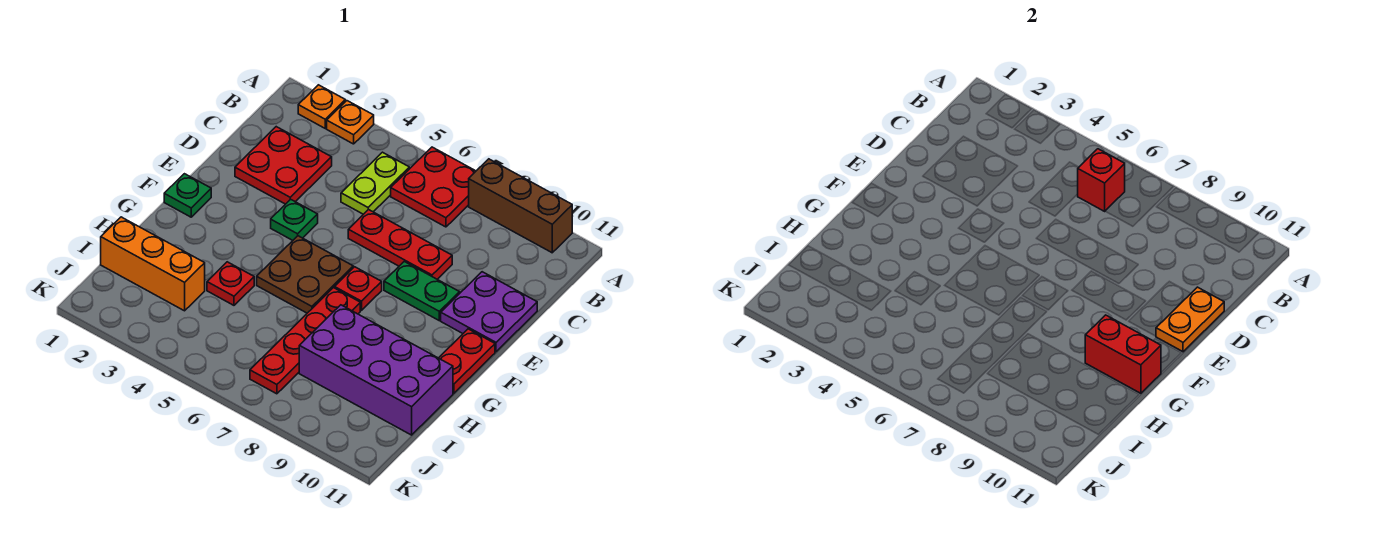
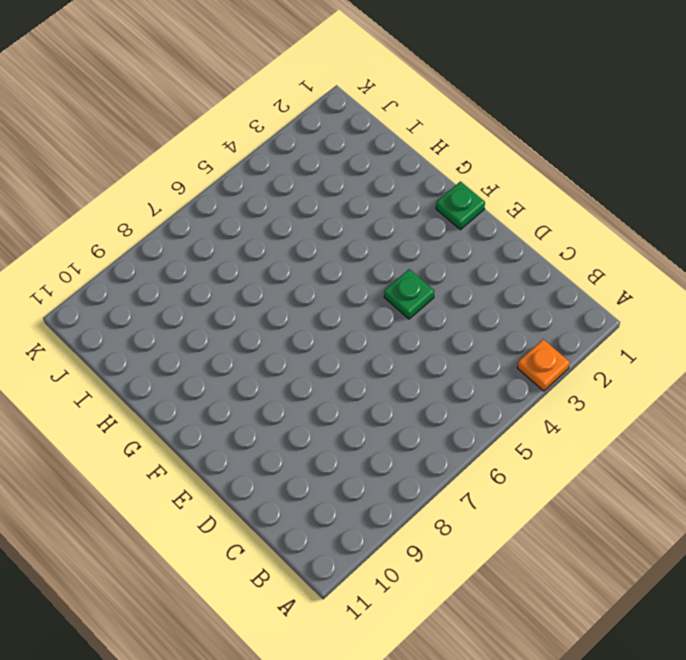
none -> orange 1x1 plate [298,85,345,128]
none -> red 2x2 plate [391,147,476,227]
none -> brown 1x3 brick [469,159,572,253]

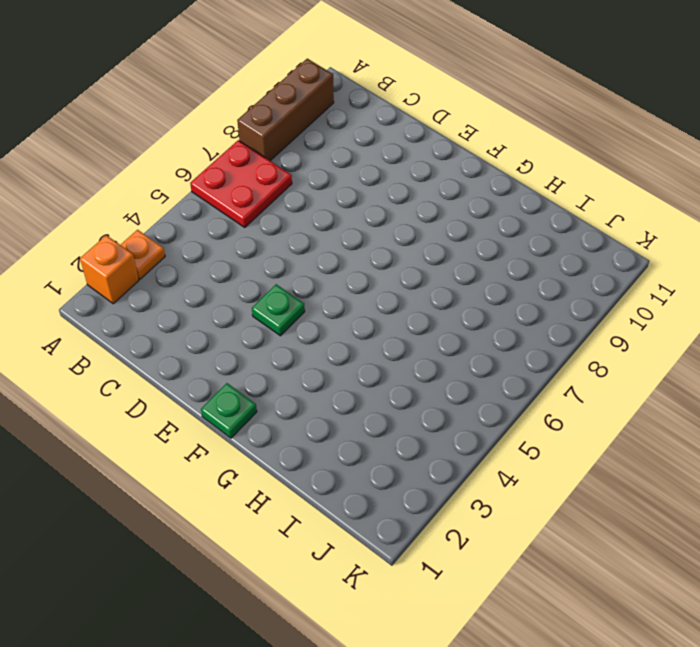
orange 1x1 brick [80,235,139,304] -> orange 1x1 plate [298,85,345,128]
none -> lime 1x2 plate [341,152,409,214]
none -> red 2x2 plate [235,127,332,204]
none -> red 1x3 plate [348,209,452,279]

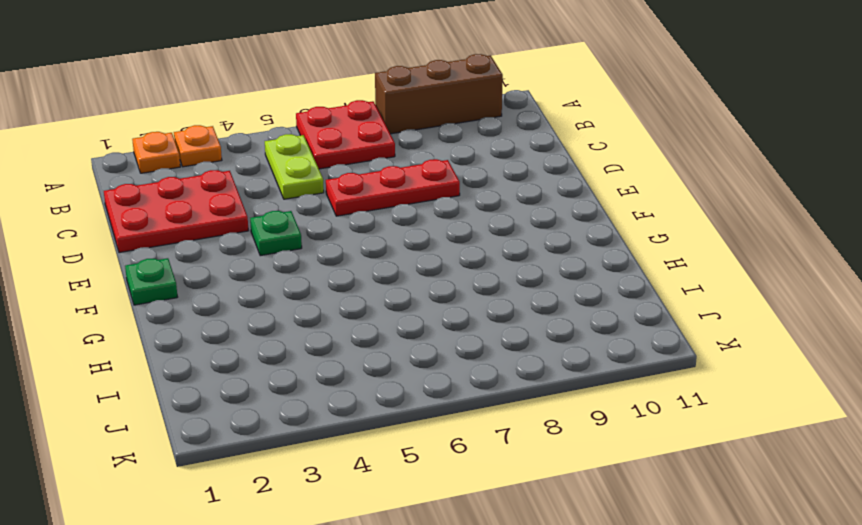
red 2x3 plate [104,170,249,253] -> red 2x2 plate [235,127,332,204]
none -> purple 2x2 plate [441,272,537,352]
none -> green 1x2 plate [384,262,460,320]
none -> brown 2x2 plate [257,236,353,313]

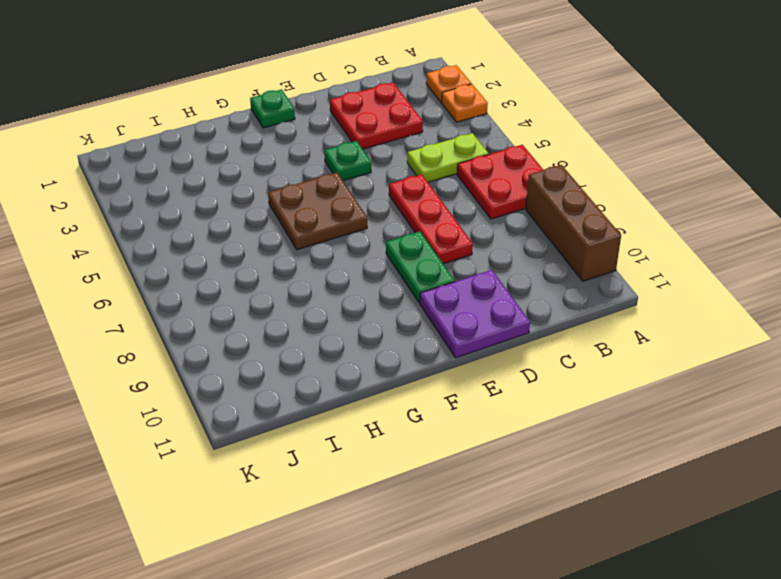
none -> red 1x1 plate [334,267,382,310]
none -> red 1x2 plate [439,329,495,393]
none -> red 1x4 plate [250,288,360,394]

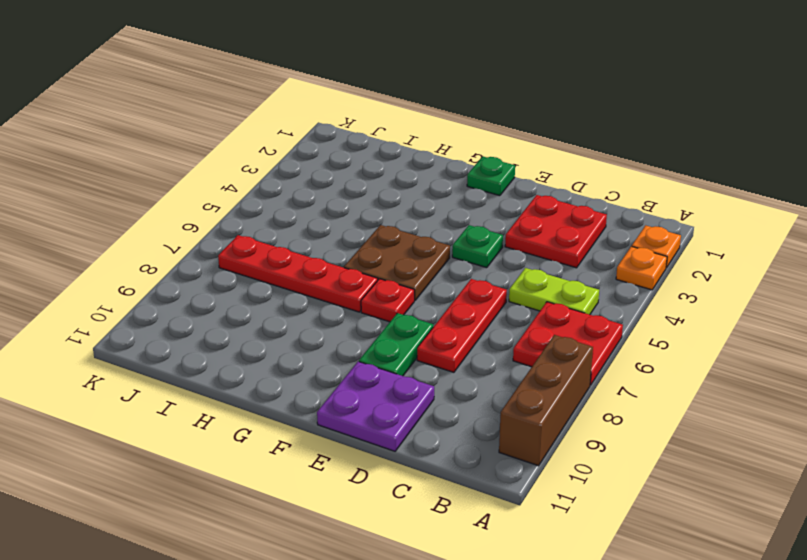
none -> red 1x2 plate [439,329,495,393]
none -> red 1x1 plate [207,262,254,305]
none -> purple 2x4 brick [299,305,453,435]

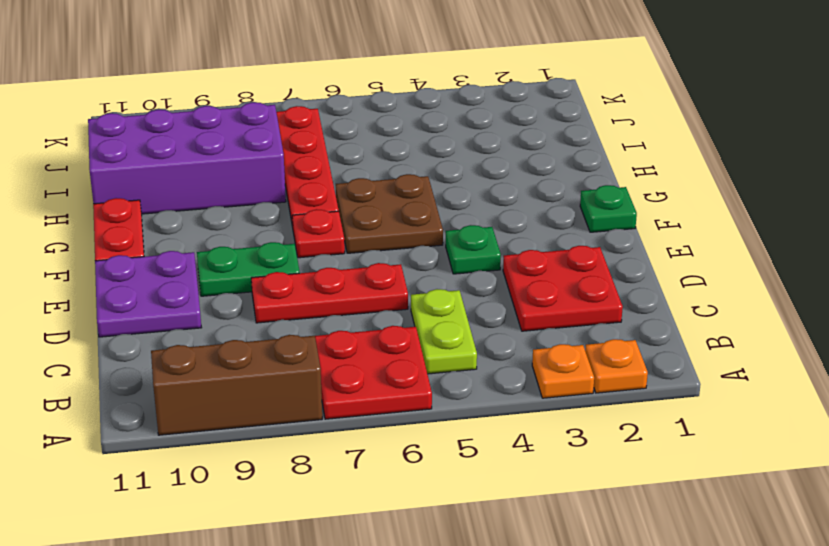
none -> red 1x1 plate [207,262,254,305]
none -> orange 1x3 brick [101,217,205,311]
none -> red 1x1 brick [1078,149,1125,211]

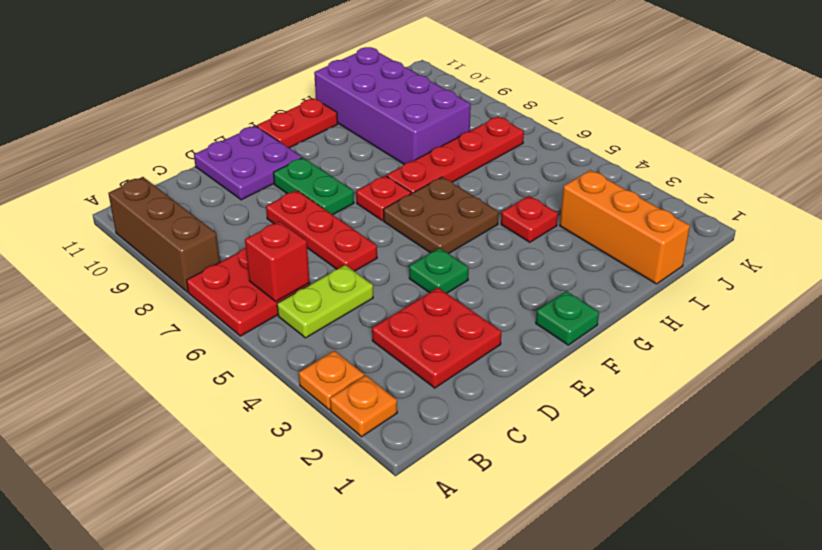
none -> orange 1x2 plate [1156,287,1224,352]
none -> red 1x2 brick [1085,315,1161,393]

